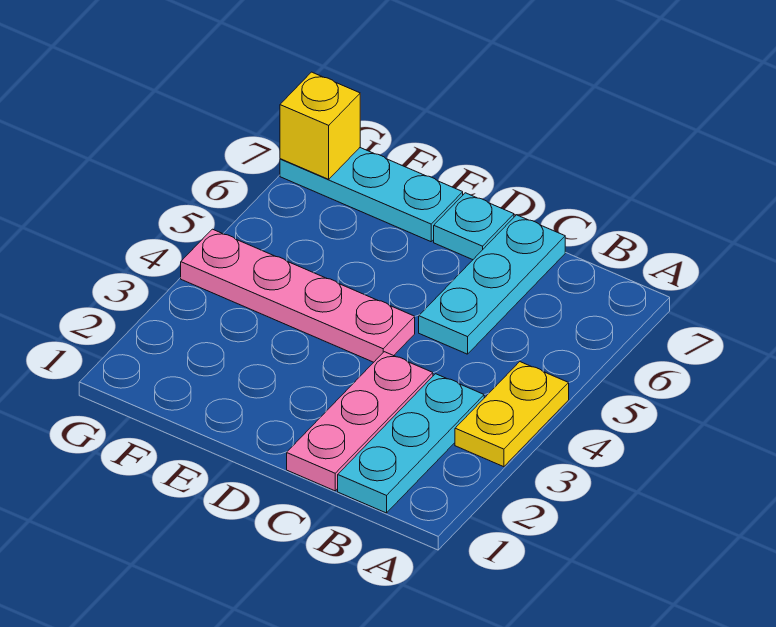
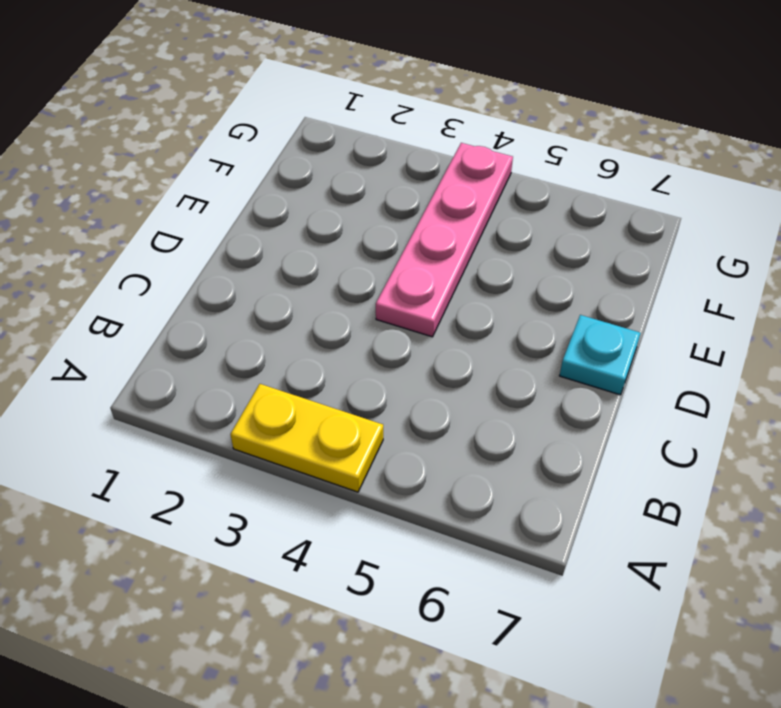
none -> cyan 1x3 plate [338,374,484,513]
none -> pink 1x3 plate [287,352,433,491]

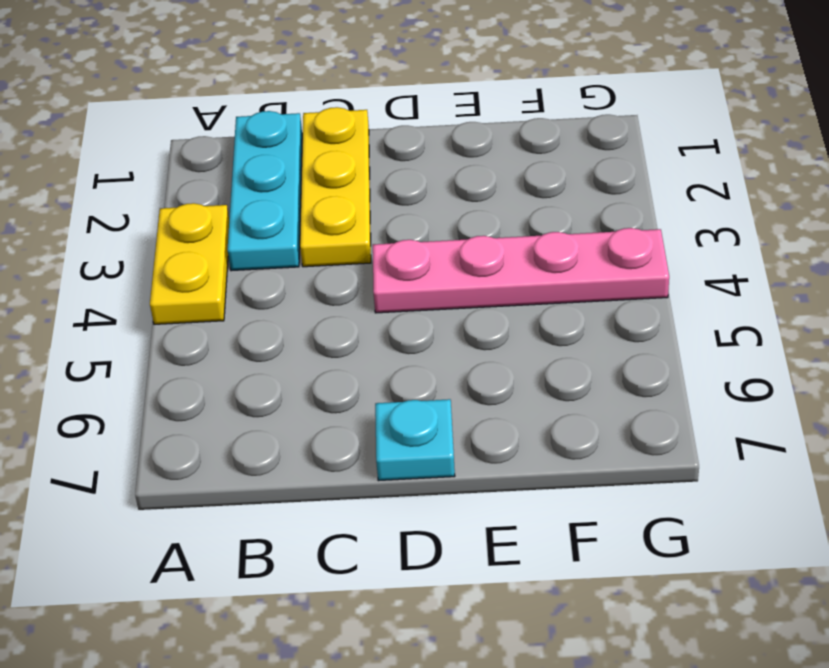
yellow 1x3 plate [300,107,371,267] -> pink 1x3 plate [287,352,433,491]
none -> cyan 1x3 plate [419,215,565,354]
none -> cyan 1x3 plate [280,148,463,242]

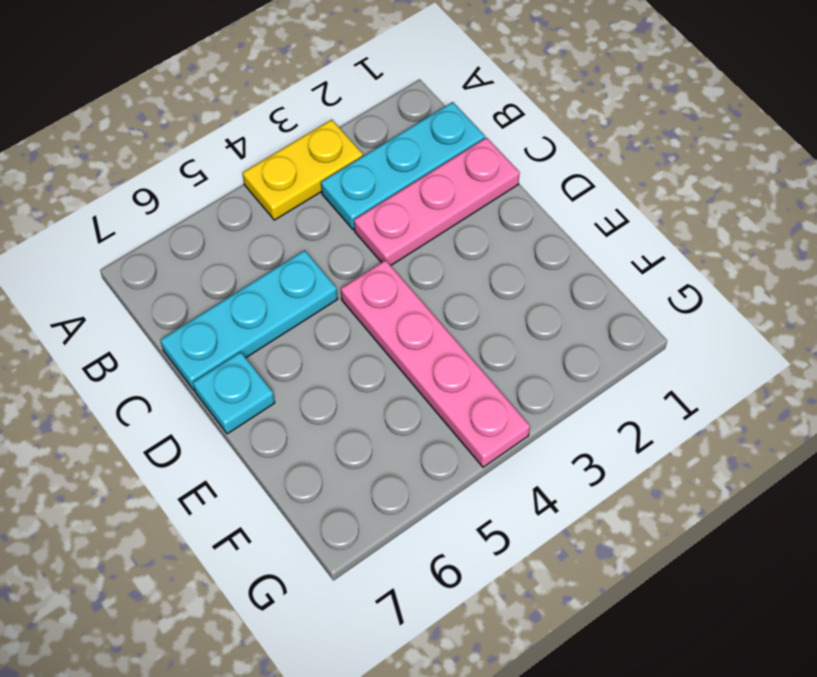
none -> cyan 1x3 plate [280,148,463,242]
none -> yellow 1x1 brick [280,72,360,179]

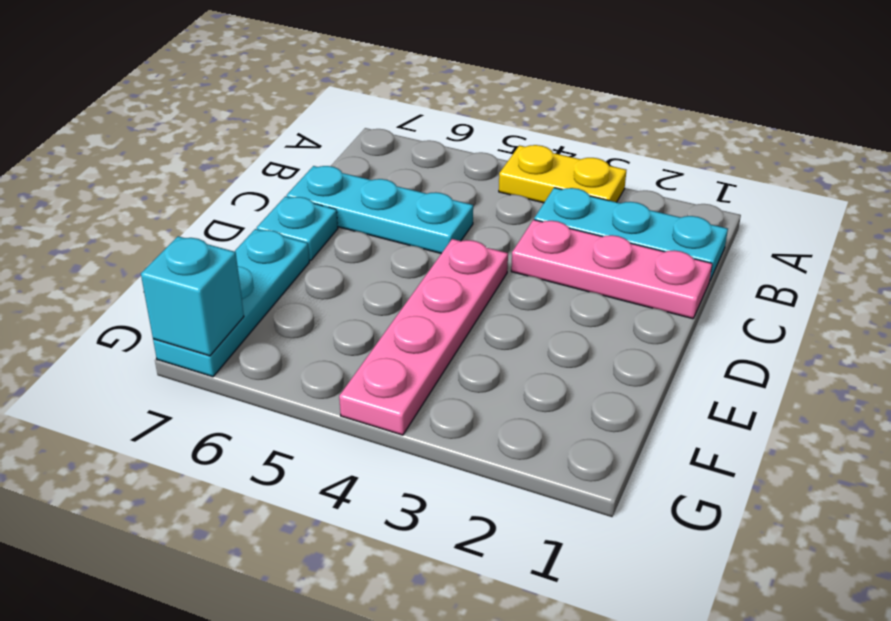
cyan 1x1 brick [141,236,244,356] -> yellow 1x1 brick [280,72,360,179]

